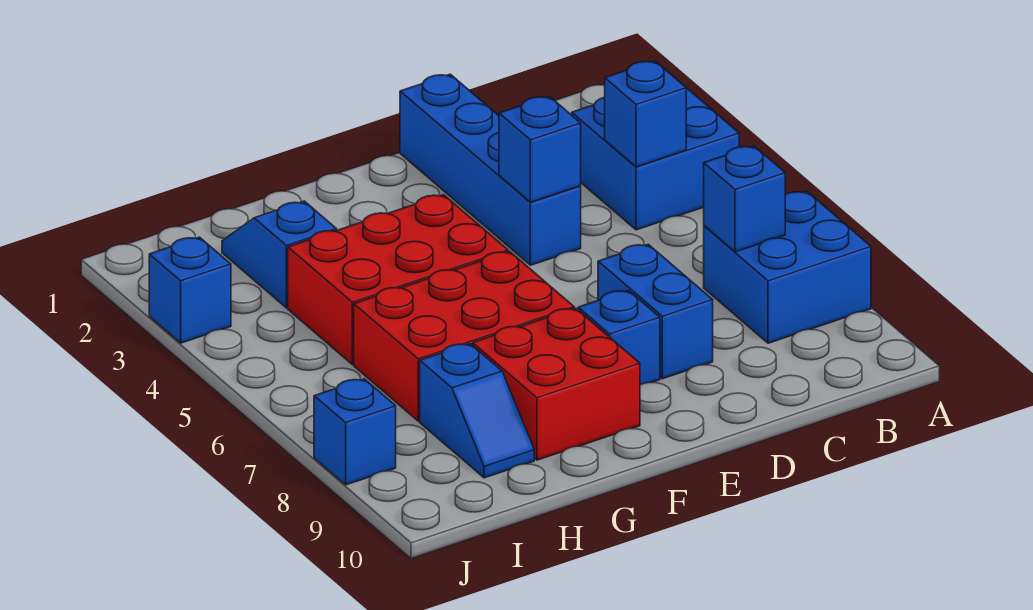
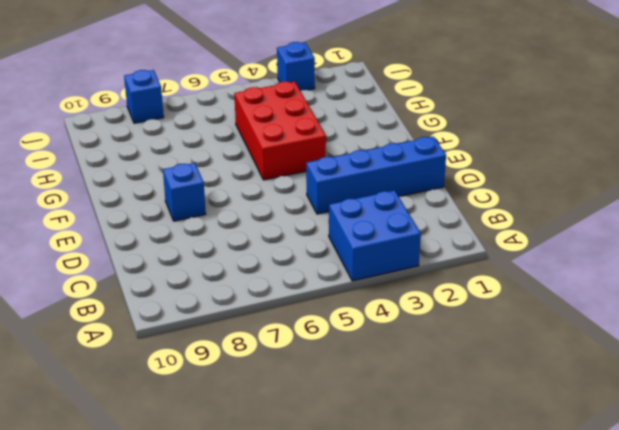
none -> blue 2x2 brick [704,191,871,343]
none -> blue 1x2 brick [598,244,713,379]
none -> red 2x3 brick [354,251,574,421]

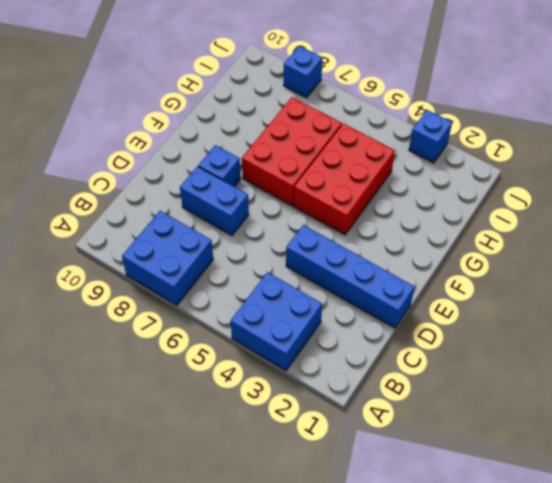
none -> red 2x2 brick [473,308,640,460]
none -> blue 1x2 slope [222,201,337,308]
none -> blue 1x2 slope [420,344,534,478]

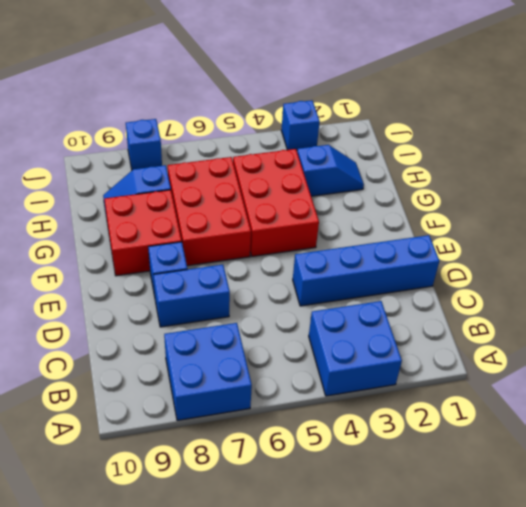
none -> blue 1x1 brick [605,61,686,167]
none -> blue 1x1 brick [704,146,785,252]
none -> blue 1x1 brick [499,96,581,202]

